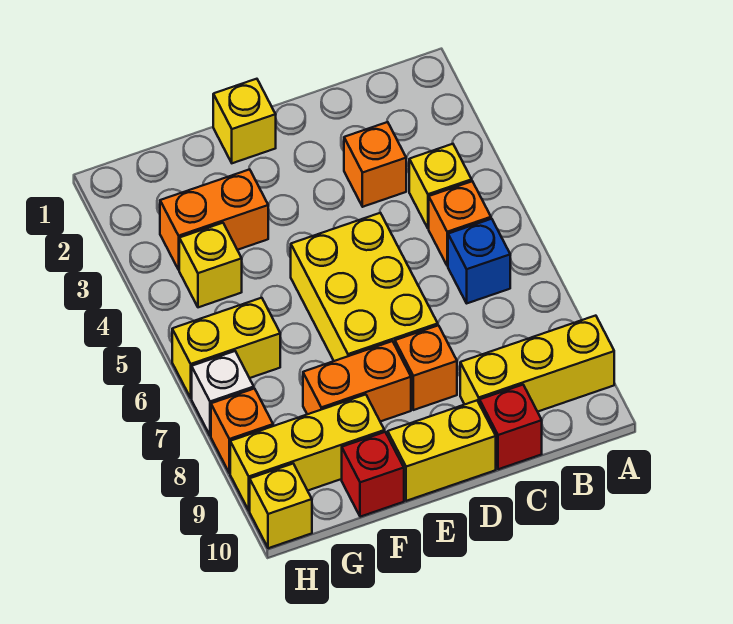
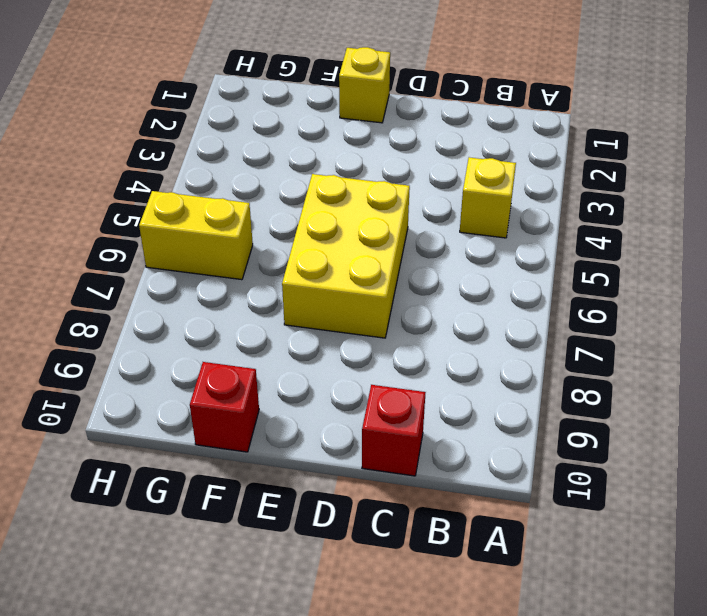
none -> yellow 1x3 brick [460,316,614,412]
none -> orange 1x1 brick [429,181,491,266]
none -> blue 1x1 brick [448,219,510,303]

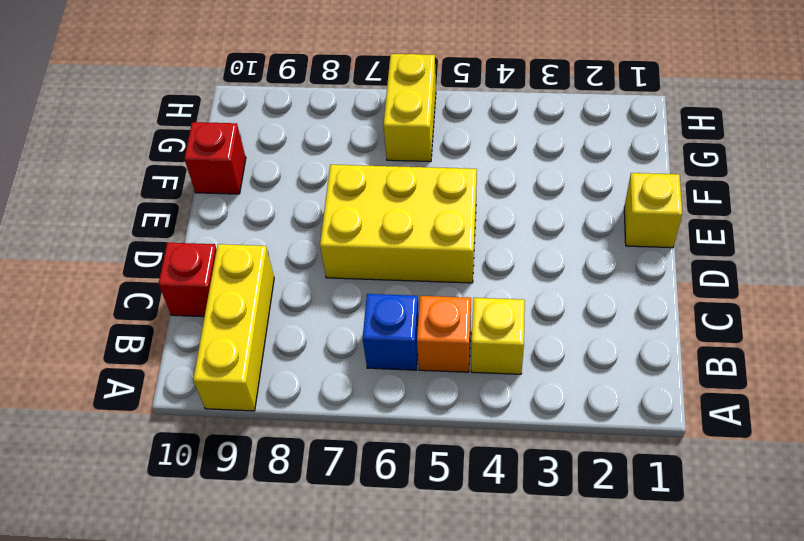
none -> orange 1x1 brick [344,122,406,207]
none -> orange 1x1 brick [395,325,457,410]
none -> yellow 1x2 brick [388,401,496,501]

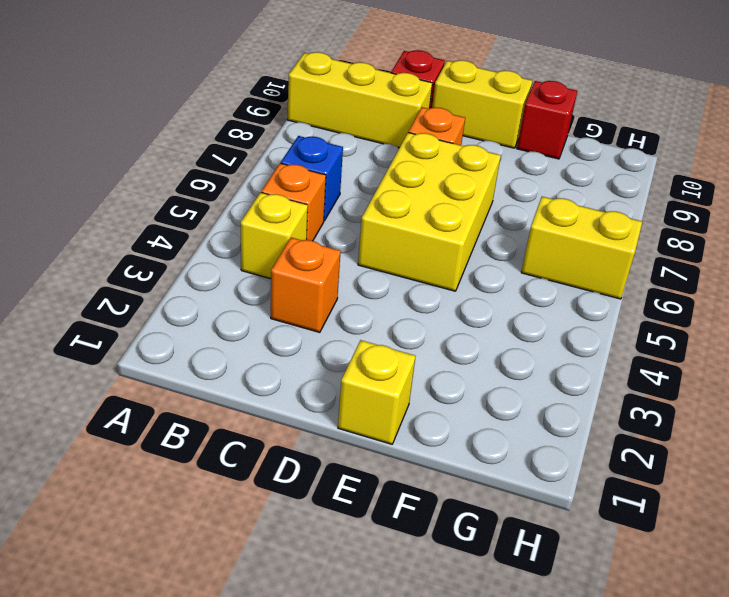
none -> orange 1x2 brick [303,341,411,422]
none -> orange 1x2 brick [160,169,268,270]
none -> yellow 1x3 brick [230,394,384,511]

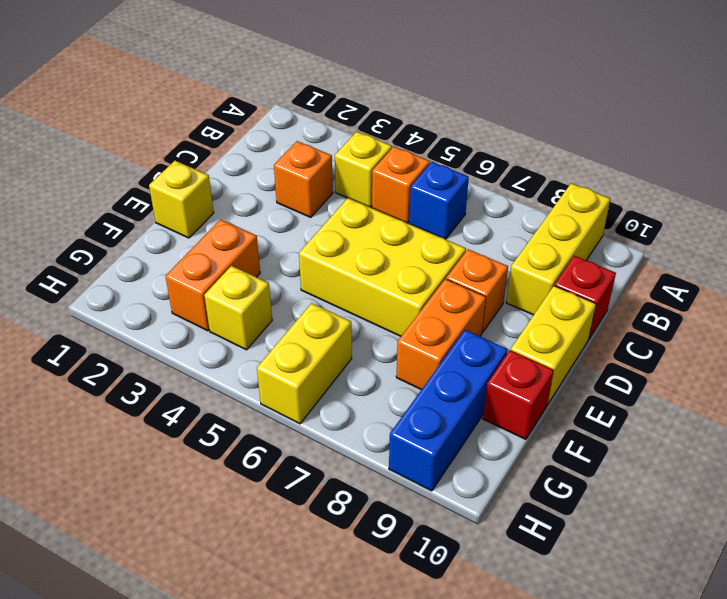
blue 1x3 brick [389,330,508,491] -> yellow 1x3 brick [230,394,384,511]
none -> white 1x1 brick [192,351,254,436]
none -> orange 1x1 brick [211,389,273,473]
none -> yellow 1x1 brick [250,464,312,548]

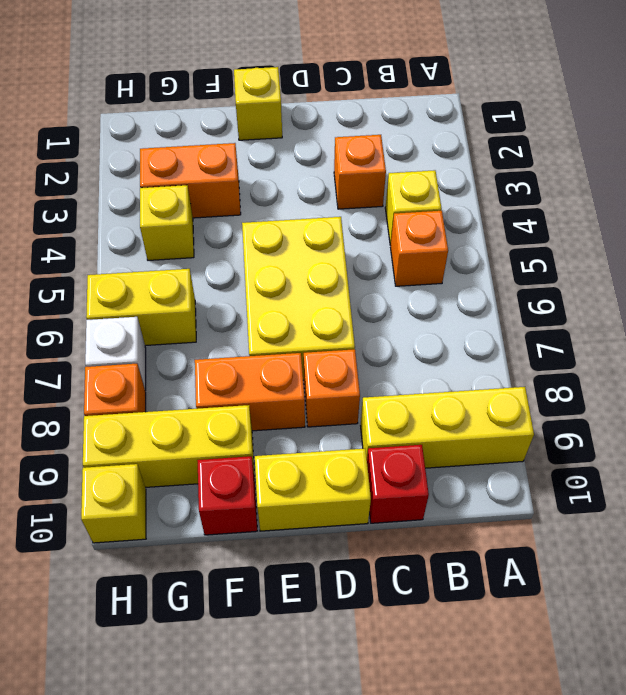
none -> blue 1x1 brick [448,219,510,303]

